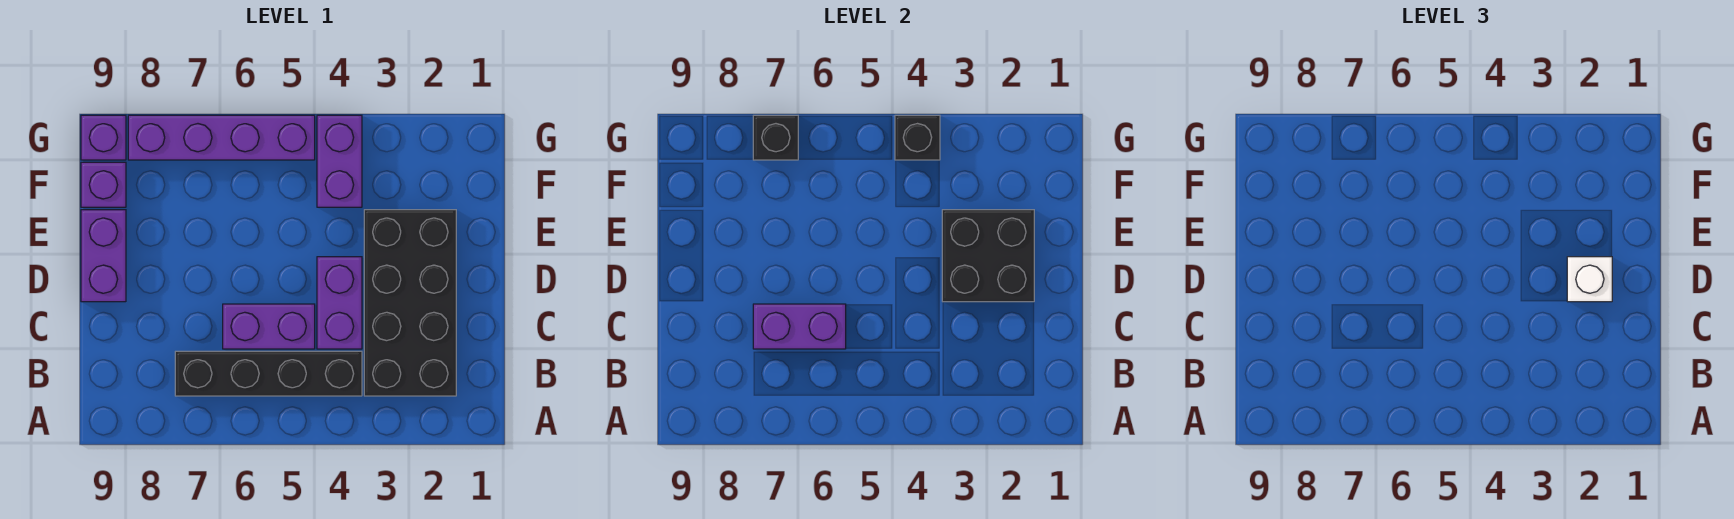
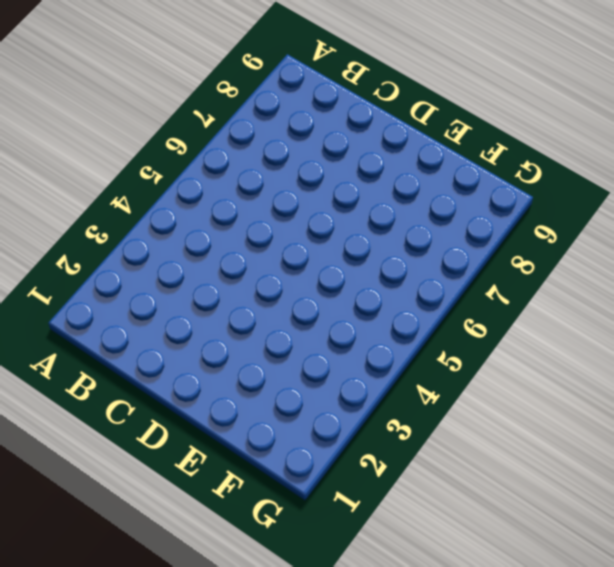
none -> black 2x4 brick [364,210,456,396]
none -> black 1x4 brick [175,351,362,396]
none -> purple 1x2 brick [317,257,362,349]

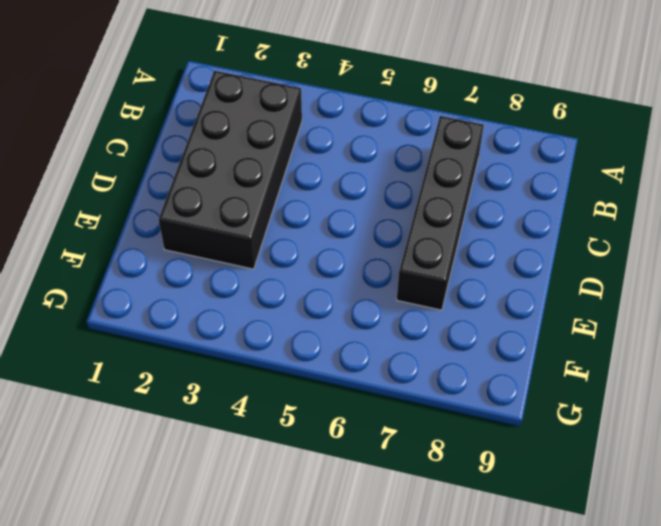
black 1x4 brick [397,116,484,310] -> black 1x4 brick turned to [175,351,362,396]
none -> purple 1x2 brick [317,257,362,349]
none -> purple 1x2 brick [223,304,315,349]
none -> purple 1x2 brick [81,210,126,302]

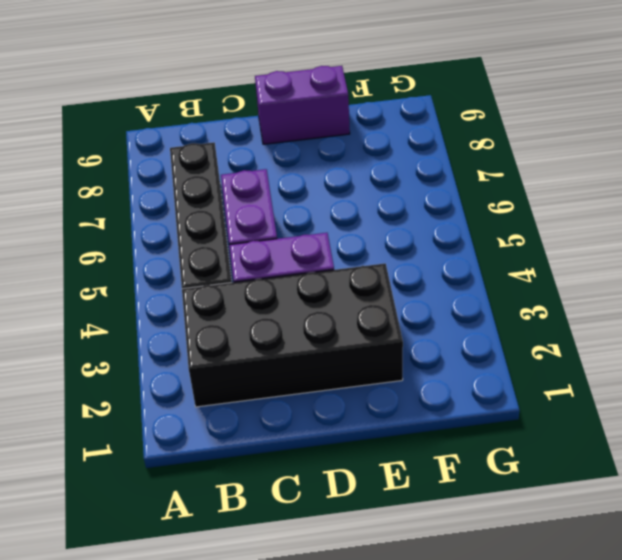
none -> purple 1x2 brick [317,115,362,207]
none -> purple 1x1 brick [81,162,126,207]
none -> purple 1x4 brick [128,115,315,160]

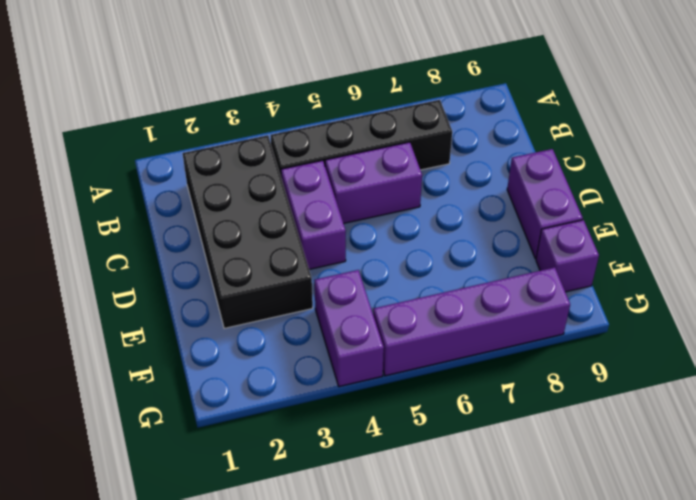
none -> purple 1x1 brick [81,115,126,160]
none -> purple 1x2 brick [753,304,846,349]
none -> black 2x2 brick [942,210,1034,302]

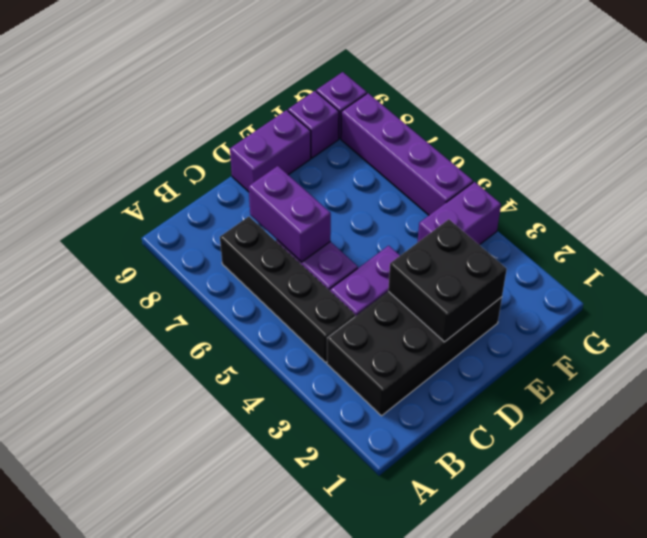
none -> black 1x1 brick [895,115,940,160]
none -> black 1x1 brick [753,115,798,160]
none -> white 1x1 brick [1567,257,1612,302]

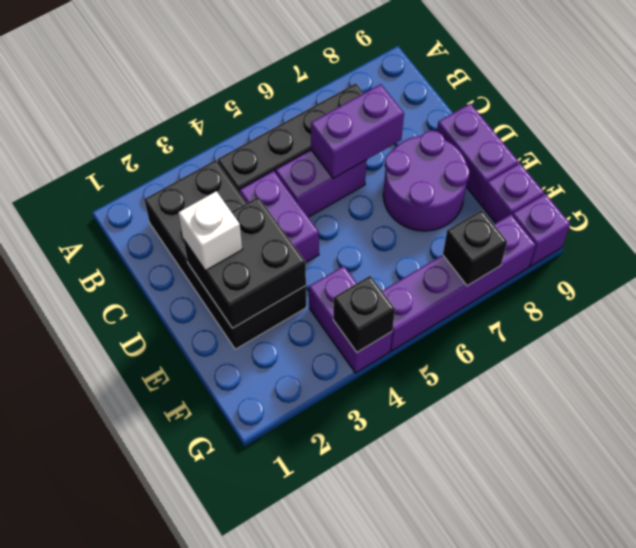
purple 2x2 round brick [383,130,470,231] -> none

